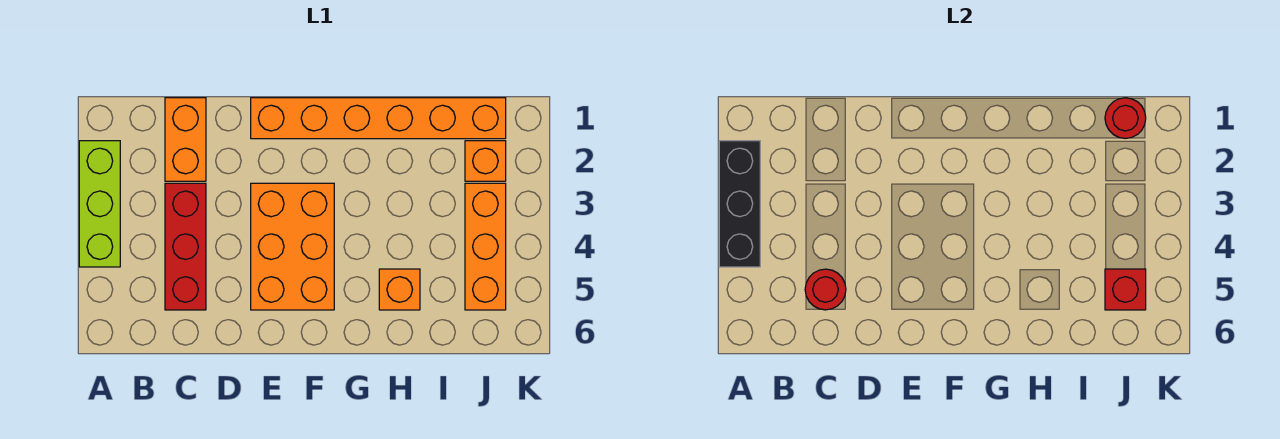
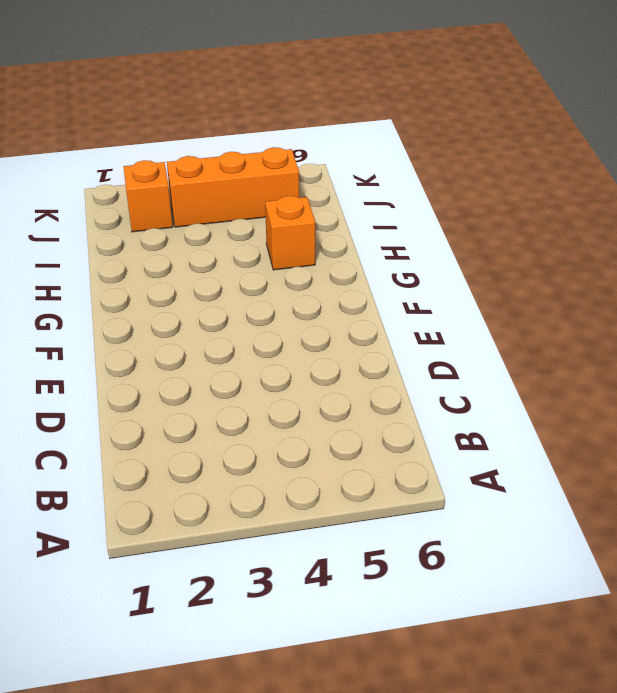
none -> lime 1x3 brick [79,141,120,267]
none -> orange 1x2 brick [165,98,206,181]
none -> red 1x3 brick [165,183,206,310]

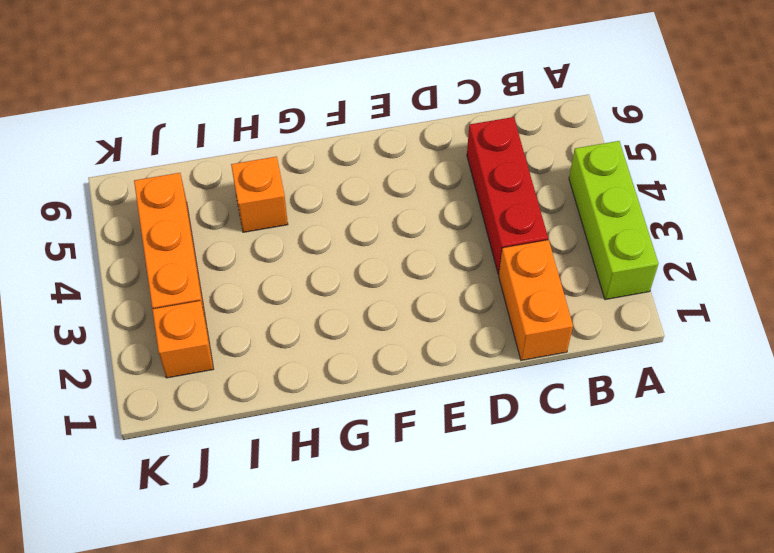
none -> orange 1x6 brick [251,98,506,139]
none -> orange 2x3 brick [251,183,334,310]
none -> black 1x3 brick [719,141,760,267]

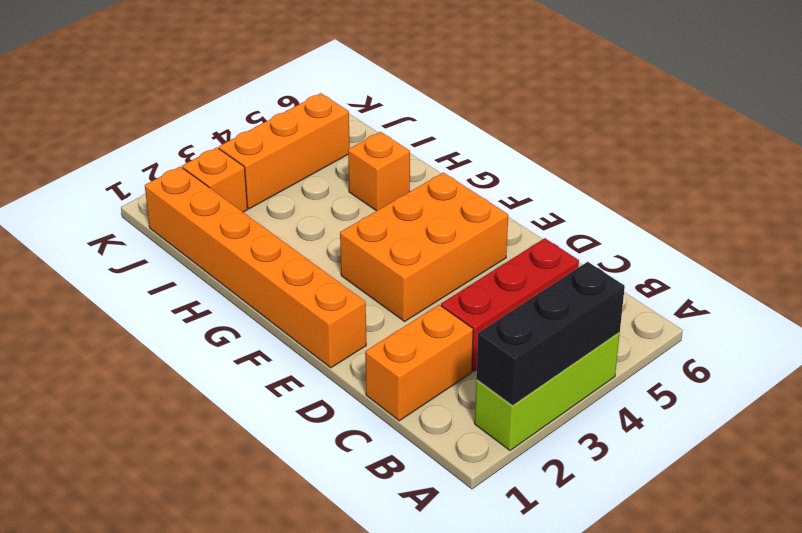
none -> red 1x1 round brick [805,269,846,310]
none -> red 1x1 round brick [1105,98,1146,139]
none -> red 1x1 brick [1105,269,1146,310]

